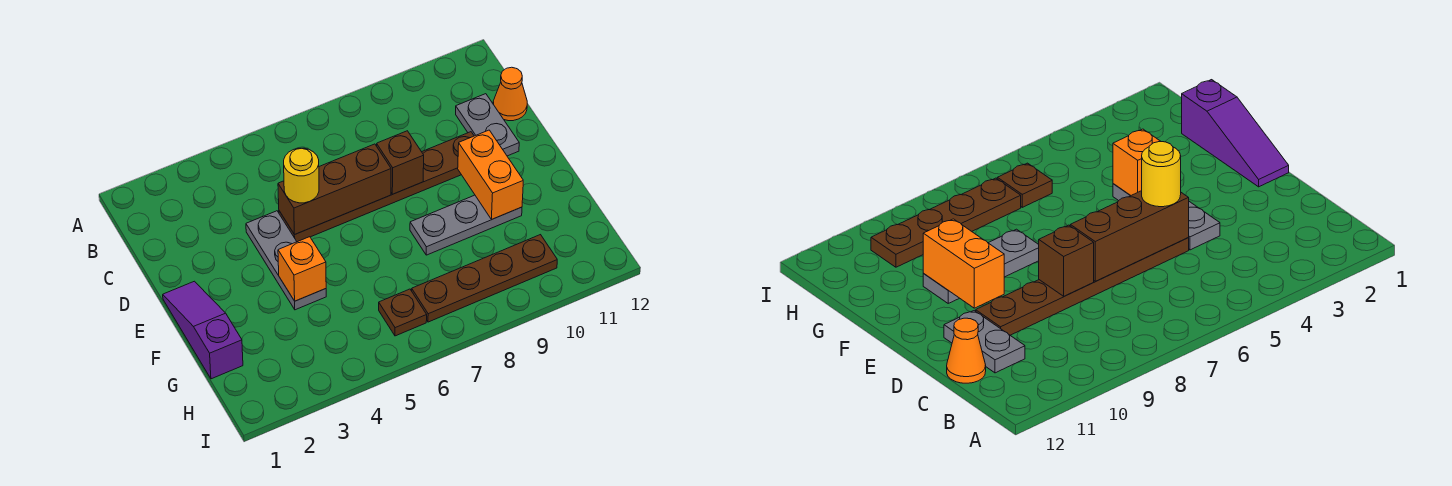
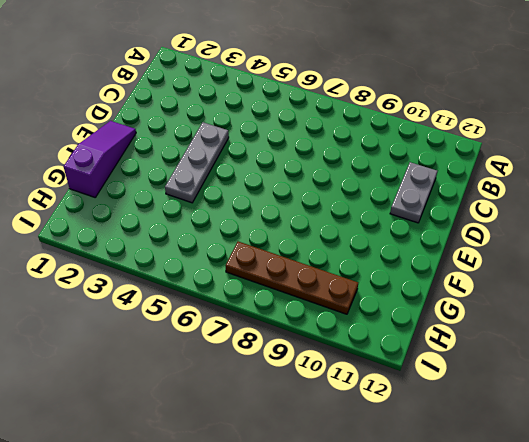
none -> orange 1x1 cone [493,67,527,121]
none -> brown 1x6 plate [279,132,474,242]
none -> grey 1x3 plate [410,195,522,255]

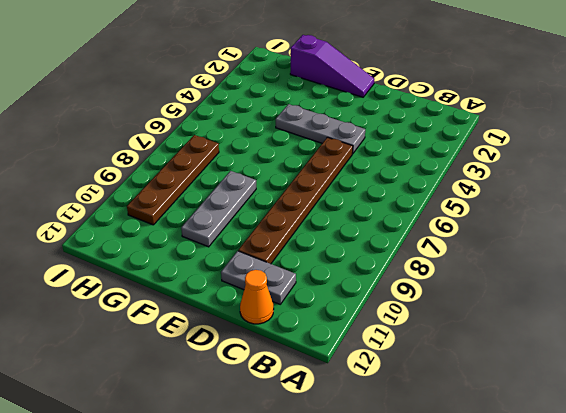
none -> brown 1x1 plate [379,289,427,336]
none -> brown 1x3 brick [278,144,391,235]
none -> brown 1x1 brick [377,131,424,194]

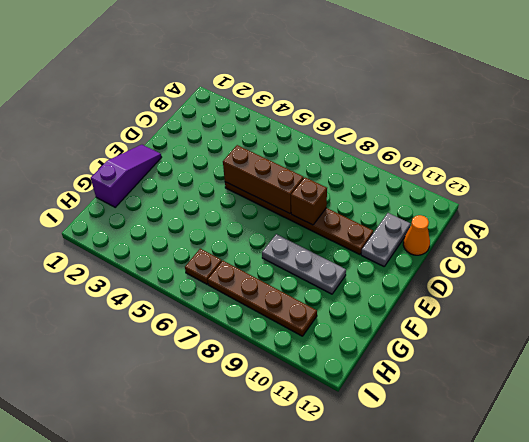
none -> grey 1x3 plate [246,211,326,310]
none -> orange 1x2 brick [458,130,523,219]
none -> orange 1x1 brick [278,237,326,301]

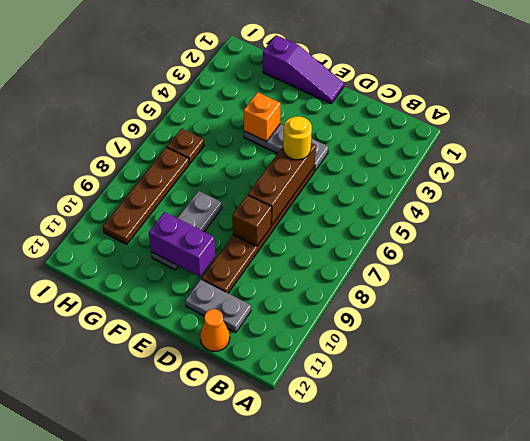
purple 1x2 brick [149,212,215,277] -> orange 1x2 brick [458,130,523,219]

